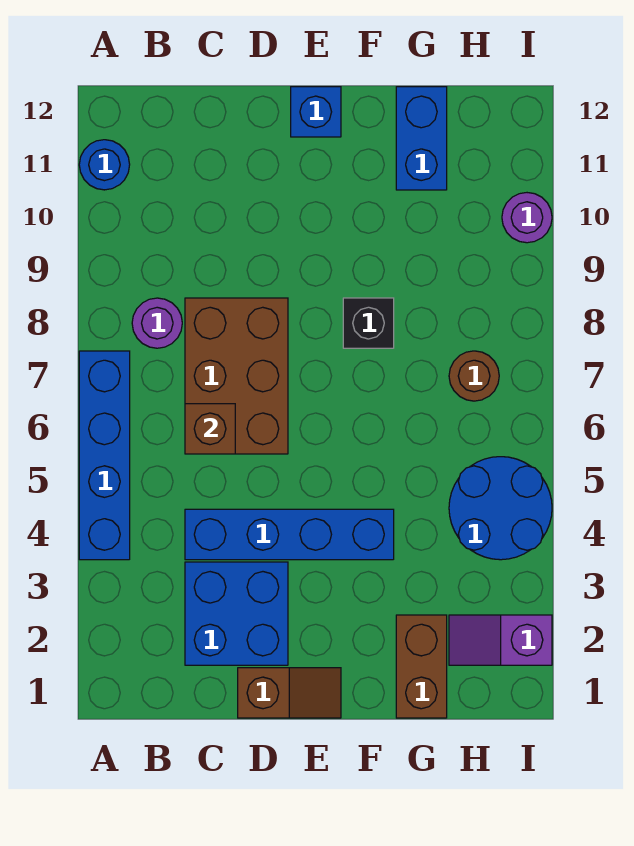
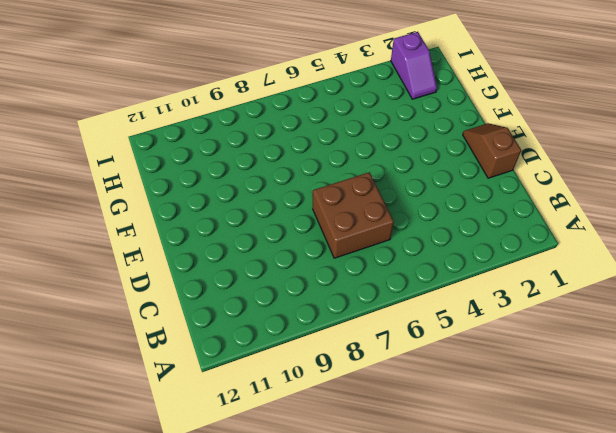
brown 2x2 brick [313,172,394,258] -> brown 2x3 brick [185,298,288,454]
none -> blue 1x4 brick [79,351,130,560]
none -> blue 1x1 round brick [79,140,130,190]
none -> purple 1x1 round brick [132,298,182,348]

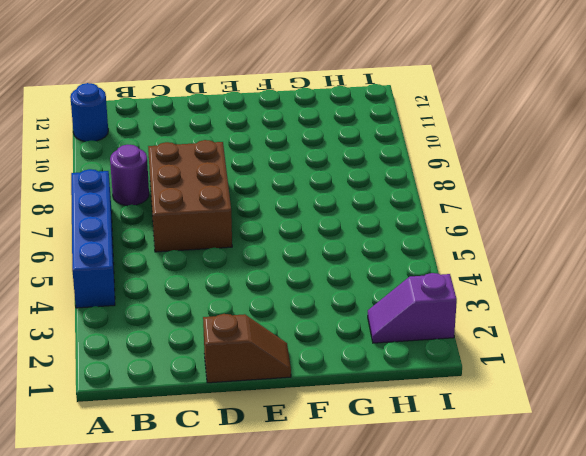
none -> blue 2x2 brick [185,562,288,665]
none -> blue 1x4 brick [185,509,394,560]
none -> blue 1x1 brick [291,87,341,137]

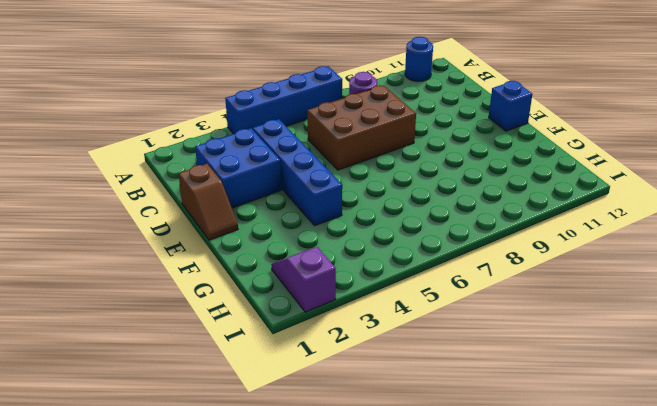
none -> black 1x1 brick [343,298,394,348]
none -> brown 1x2 brick [396,615,447,718]
none -> blue 1x2 brick [396,87,447,190]

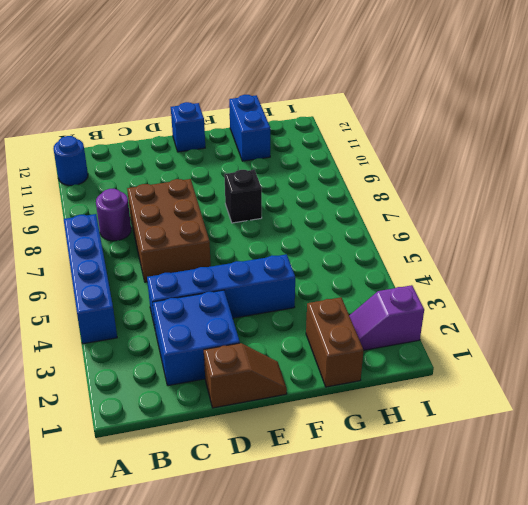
none -> blue 2x2 round brick [449,457,552,560]
none -> brown 1x1 round brick [449,351,499,401]
none -> purple 1x1 round brick [502,193,552,243]

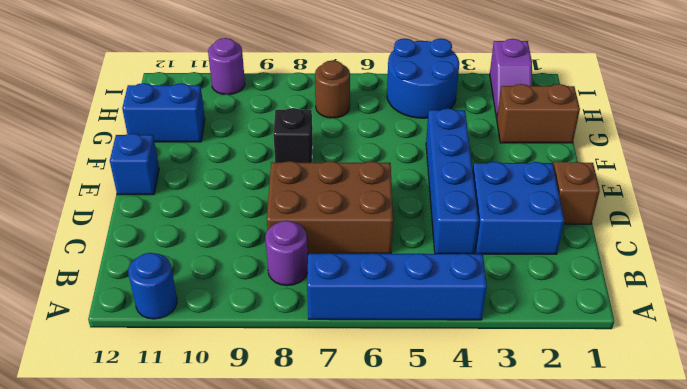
none -> brown 1x1 brick [185,404,235,454]

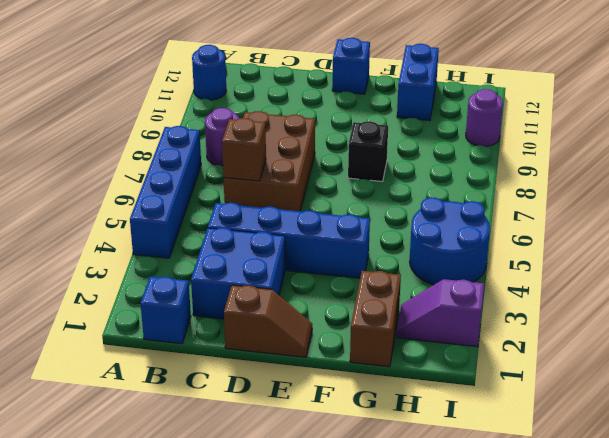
blue 1x1 brick [141,277,191,344] -> none
none -> brown 1x1 round brick [449,351,499,401]

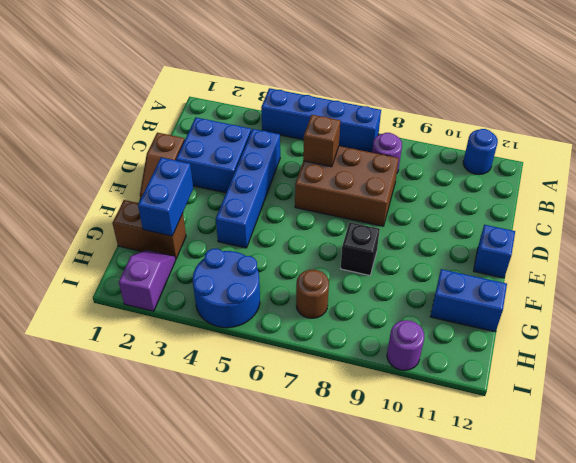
blue 1x2 brick [138,158,193,236] -> none

